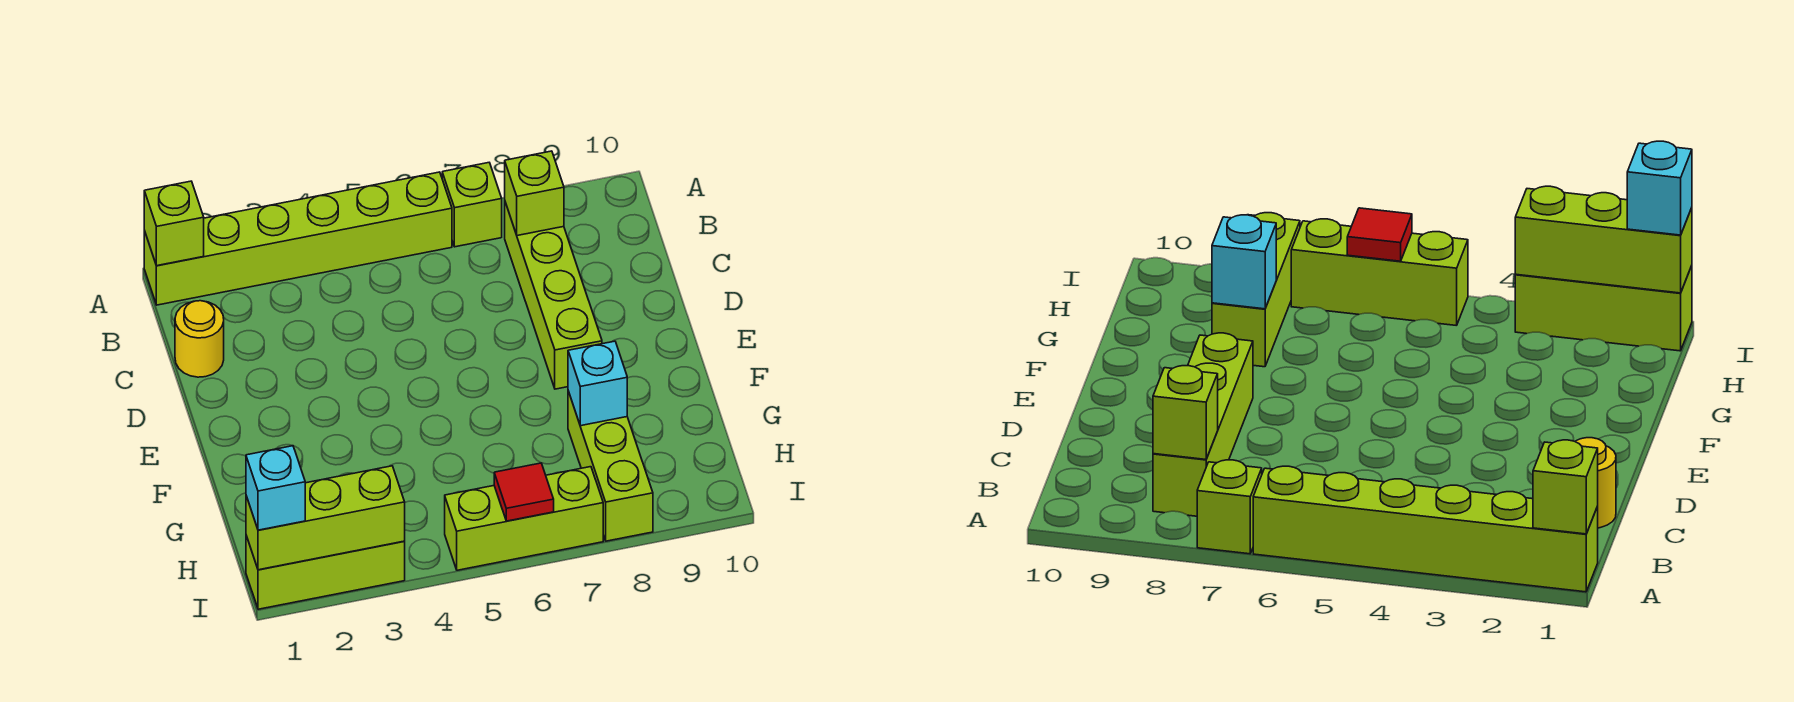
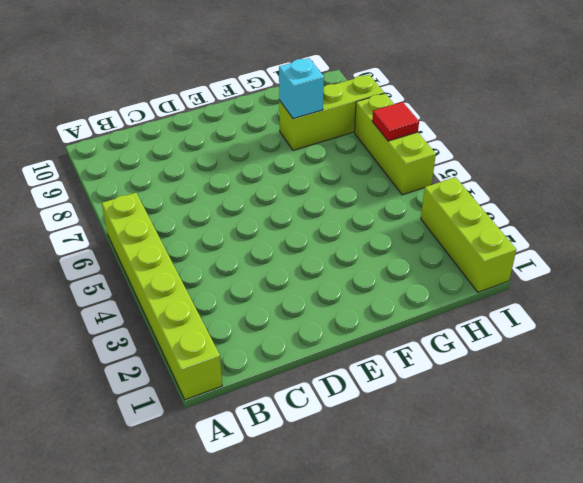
none -> lime 1x1 brick [442,163,502,247]
none -> lime 1x4 brick [505,202,602,389]
none -> yellow 1x1 round brick [175,301,224,377]

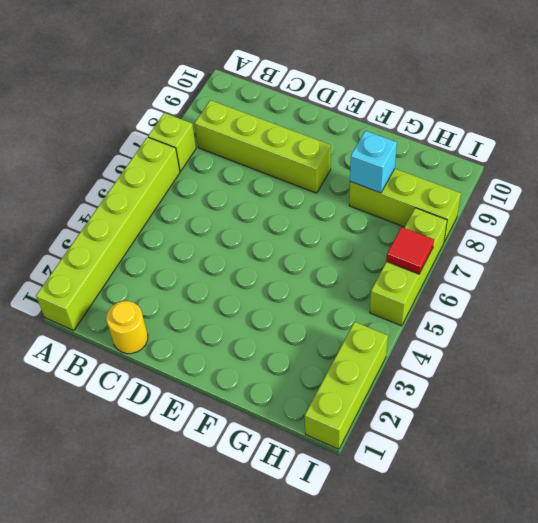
none -> lime 1x1 brick [144,181,204,266]
none -> lime 1x1 brick [505,151,564,236]
none -> lime 1x3 brick [246,466,405,570]

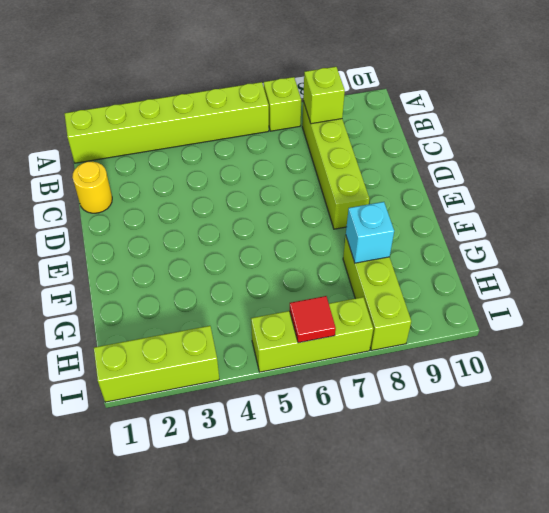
none -> lime 1x1 brick [144,181,204,266]
none -> lime 1x3 brick [246,466,405,570]
none -> cyan 1x1 brick [246,446,305,530]

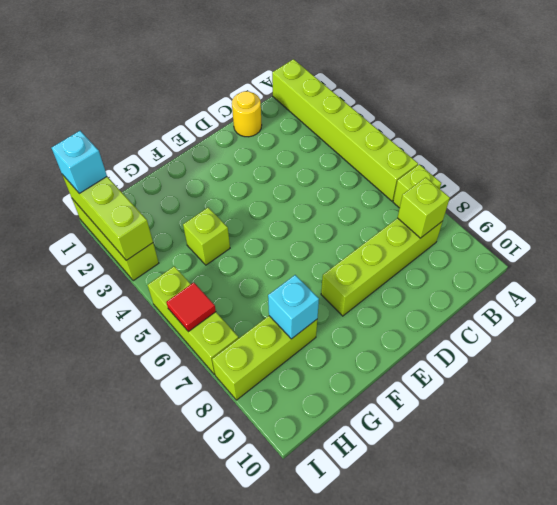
lime 1x1 brick [183,208,230,265] -> lime 1x1 brick moved to [144,181,204,266]

